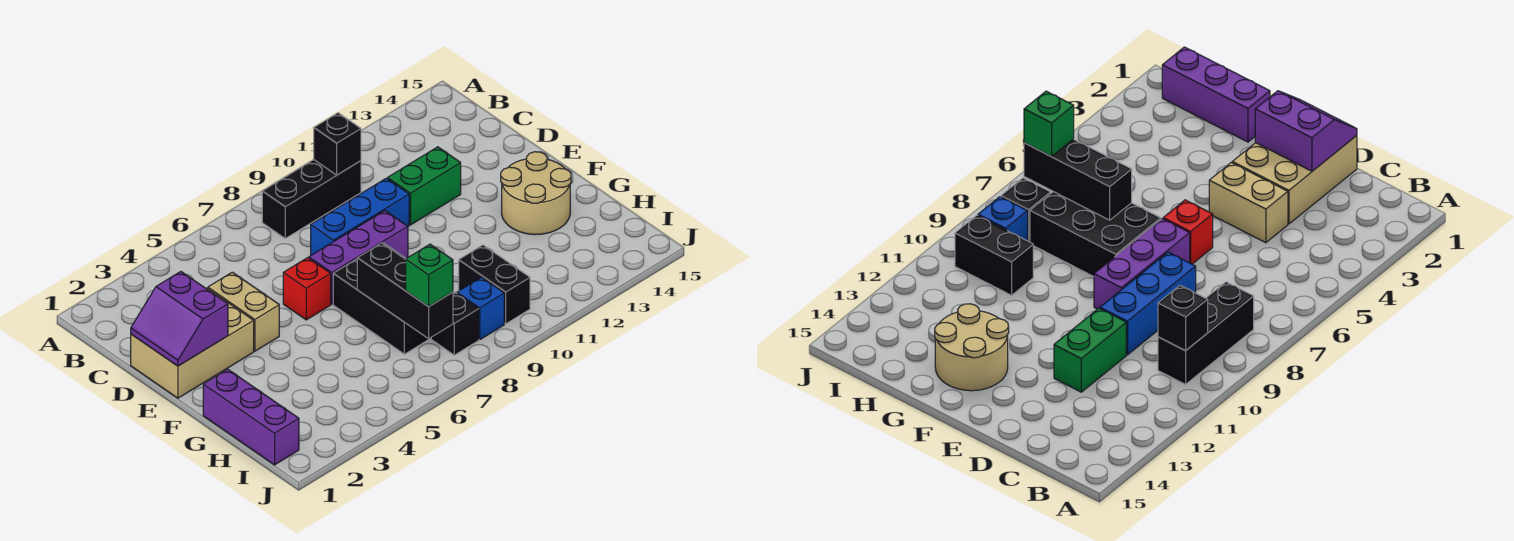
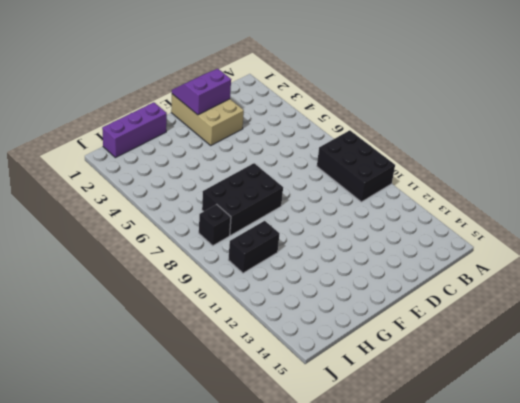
black 2x3 brick [317,130,395,202] -> black 1x3 brick [262,160,361,238]
none -> tan 1x2 brick [208,272,279,351]
none -> blue 1x3 brick [311,178,409,255]
none -> green 1x2 brick [388,147,461,225]

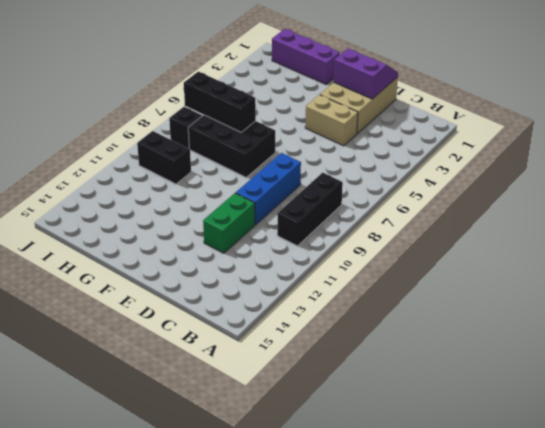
none -> red 1x1 brick [283,258,331,320]
none -> purple 1x3 brick [309,211,408,304]
none -> tan 2x2 round brick [501,152,571,234]

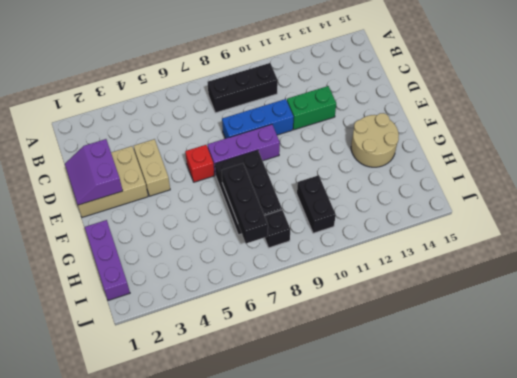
none -> blue 1x1 brick [457,277,504,339]
none -> black 1x1 brick [314,113,361,175]
none -> green 1x1 brick [406,244,453,307]

